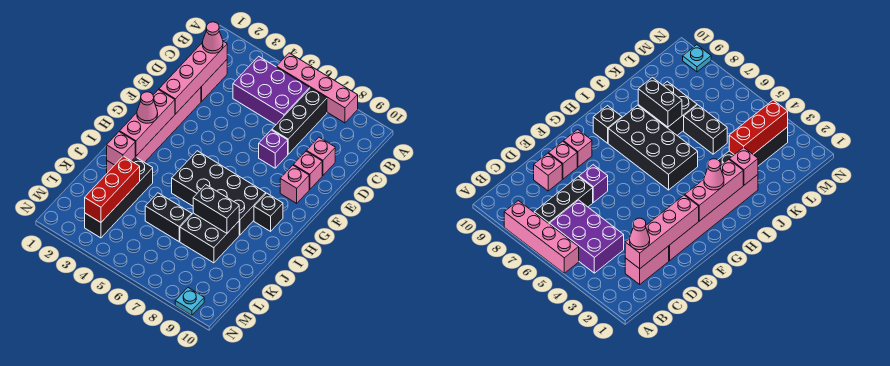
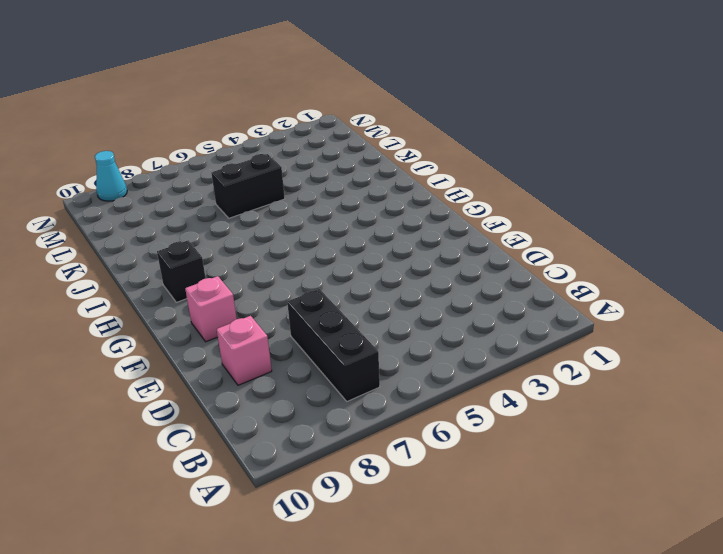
cyan 1x1 cone [95,151,127,201] -> cyan 1x1 plate [175,288,204,315]
none -> pink 1x4 brick [277,53,358,123]
none -> purple 2x3 brick [233,56,310,125]
none -> pink 1x2 brick [201,60,227,101]

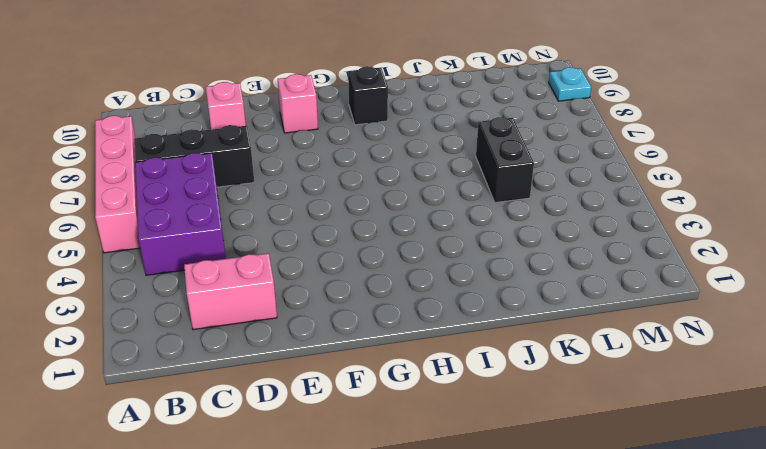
none -> pink 1x6 brick [107,88,201,173]
none -> purple 1x1 brick [259,130,288,168]
none -> pink 1x1 brick [293,151,322,189]

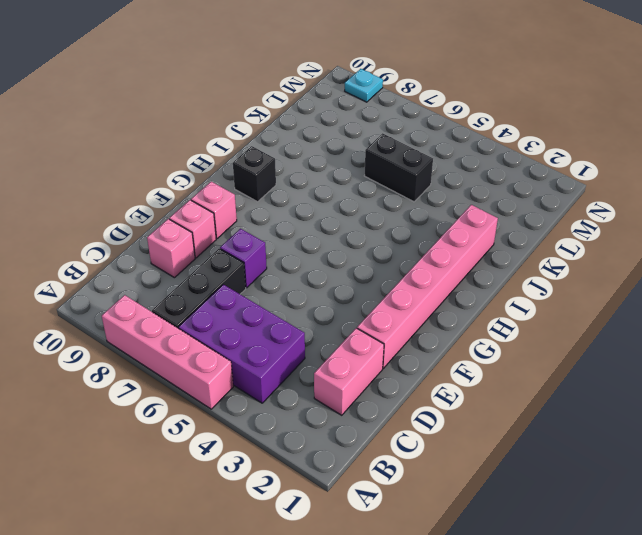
none -> black 2x4 brick [172,151,266,235]
none -> black 1x4 brick [85,158,153,238]
none -> black 2x2 brick [180,213,239,263]

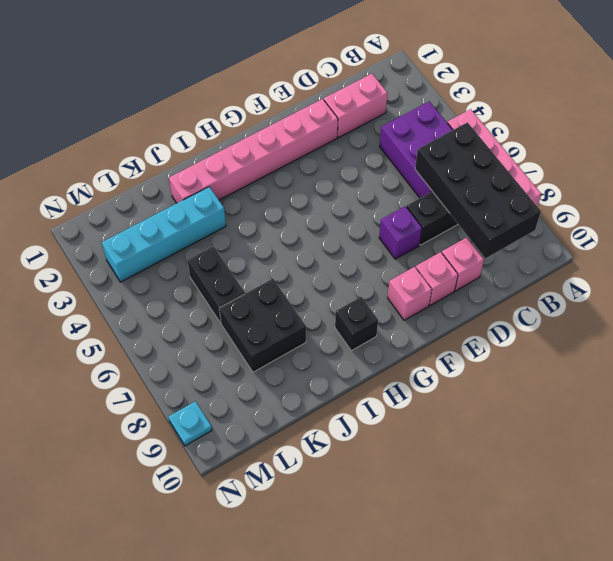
black 2x4 brick [415,122,541,258] -> black 2x4 brick moved to [172,151,266,235]
cyan 1x4 brick [102,187,226,282] -> black 1x4 brick [85,158,153,238]
none -> pink 1x4 brick [159,41,227,114]
none -> pink 1x3 brick [120,90,175,156]
none -> pink 1x1 brick [107,132,135,165]

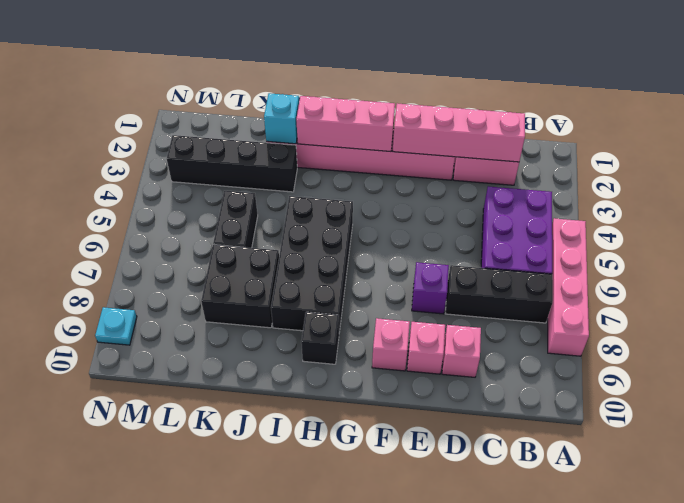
cyan 1x1 brick [264,93,299,144] -> pink 1x1 brick [107,132,135,165]
none -> black 1x2 brick [193,185,239,233]
none -> red 1x3 brick [85,156,140,223]
none -> pink 1x1 cone [202,22,223,53]

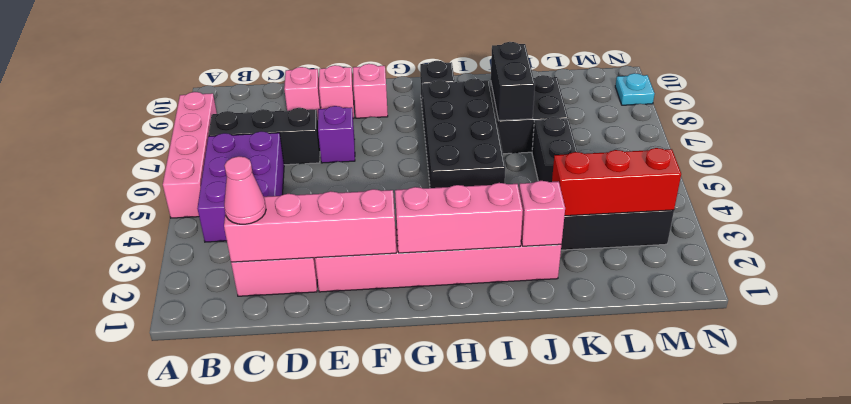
none -> pink 1x1 cone [137,92,158,123]

